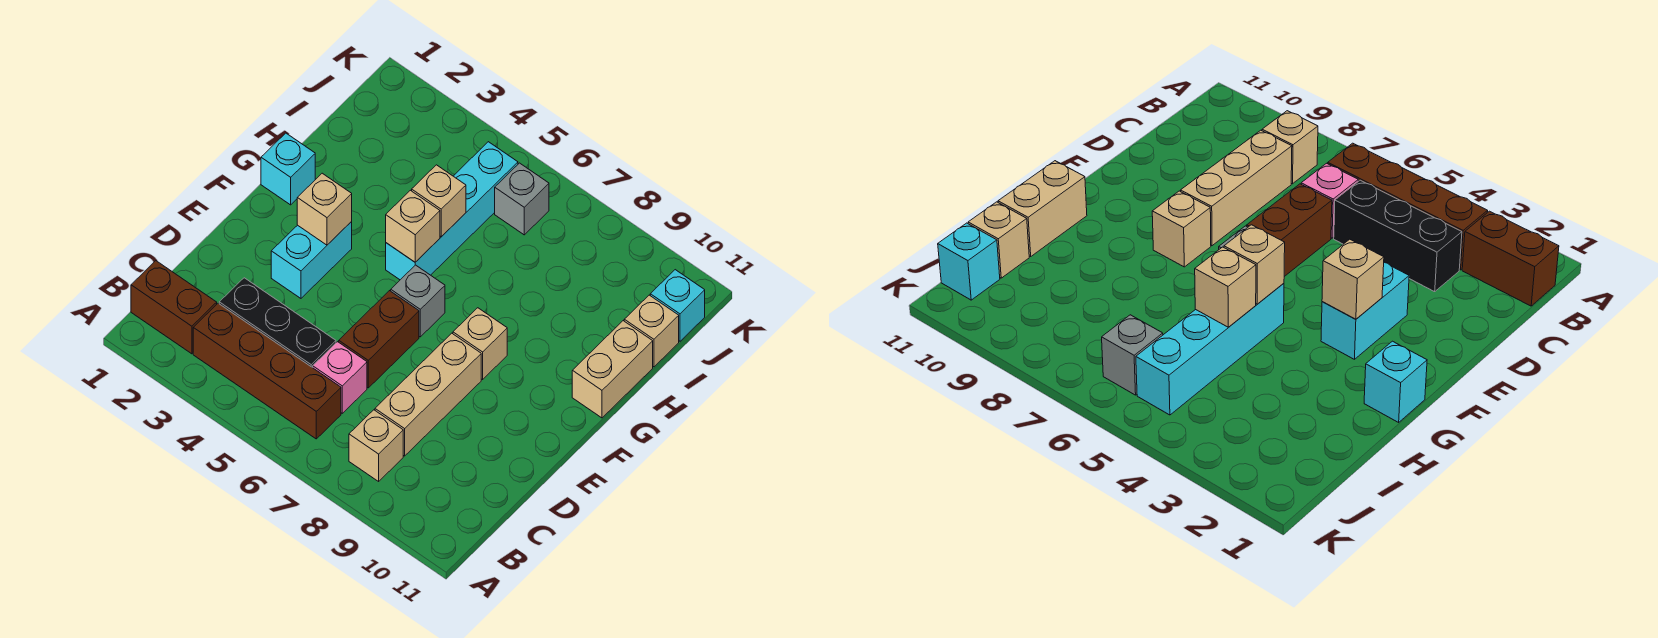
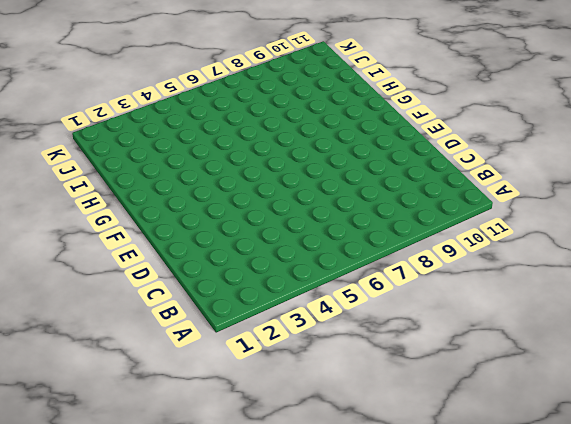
none -> brown 1x2 brick [131,261,217,354]
none -> brown 1x4 brick [193,303,341,439]
none -> tan 1x1 brick [349,410,403,481]

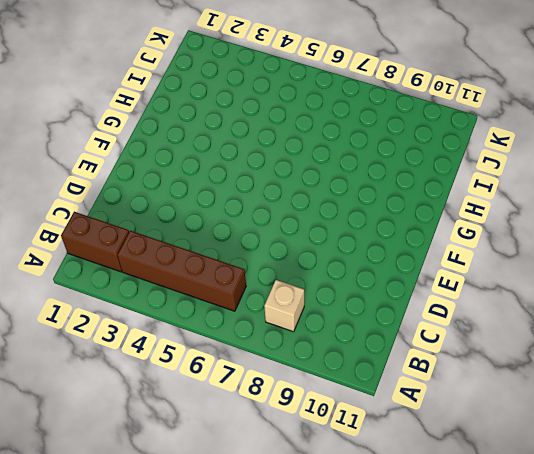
none -> black 1x3 brick [219,278,336,368]
none -> pink 1x1 brick [313,342,367,413]
none -> tan 1x3 brick [375,333,481,456]

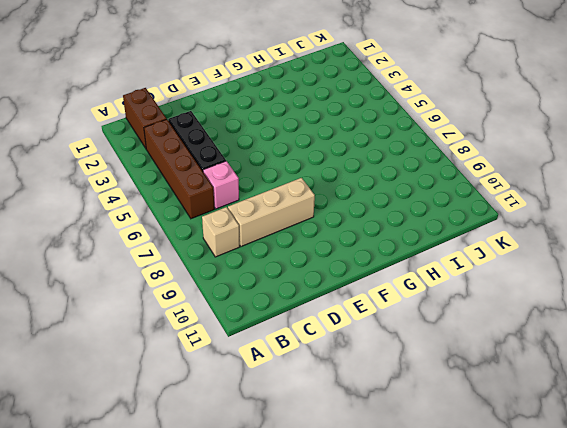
none -> brown 1x2 brick [339,291,419,388]
none -> cyan 1x2 brick [271,222,352,298]
none -> grey 1x1 brick [391,265,445,337]

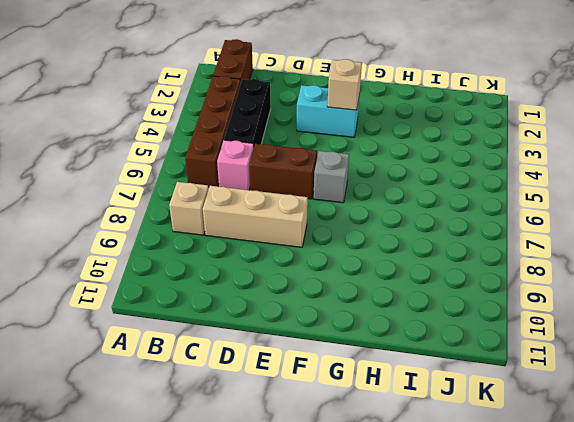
none -> tan 1x1 brick [453,308,507,379]
none -> cyan 1x1 brick [261,133,315,205]
none -> cyan 1x4 brick [386,142,518,280]

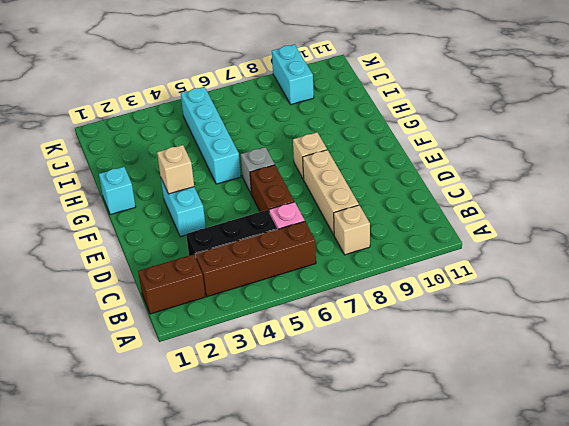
cyan 1x2 brick [272,44,314,104] -> none
none -> tan 1x2 brick [572,321,653,418]
none -> tan 1x1 brick [624,295,679,367]
none -> grey 1x1 brick [495,163,549,235]

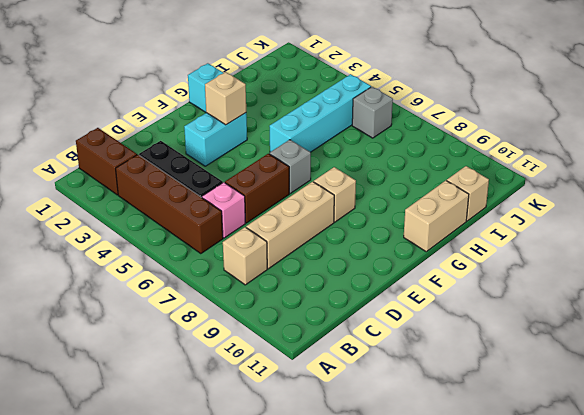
none -> cyan 1x1 brick [650,270,705,341]
none -> tan 1x1 brick [386,190,440,262]
none -> tan 1x1 brick [412,165,466,237]

